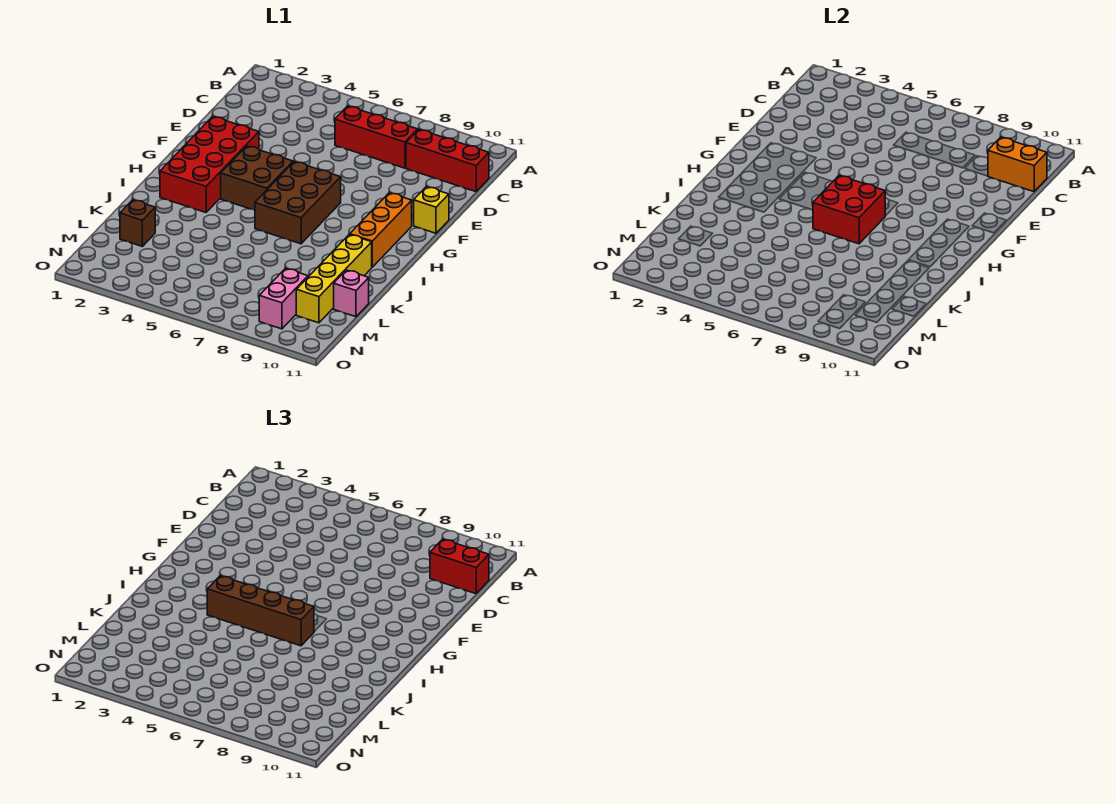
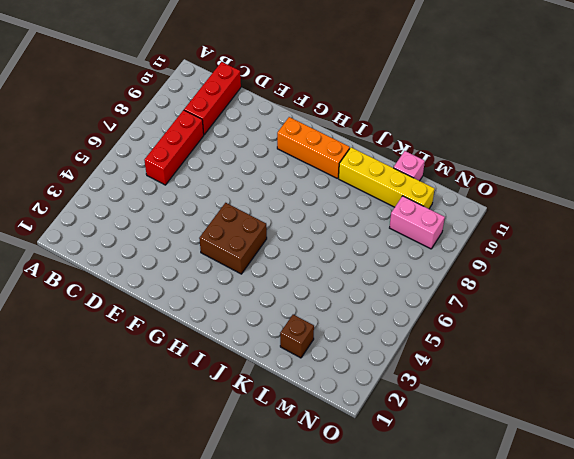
none -> red 2x4 brick [160,116,259,212]
none -> yellow 1x1 brick [414,187,449,233]
none -> brown 2x3 brick [255,162,341,244]

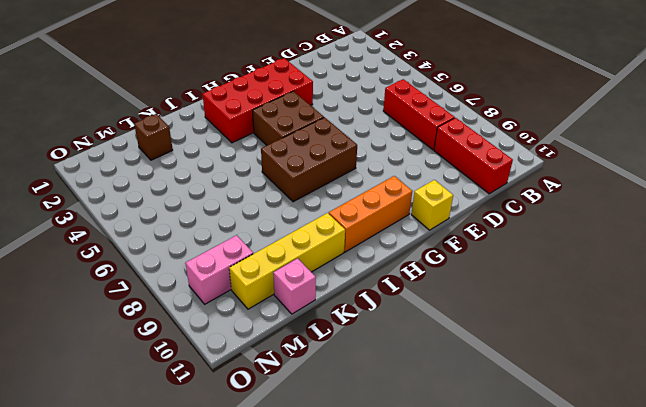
none -> orange 1x2 brick [988,137,1047,192]
none -> red 2x2 brick [813,176,885,244]
none -> red 1x2 brick [430,539,489,594]

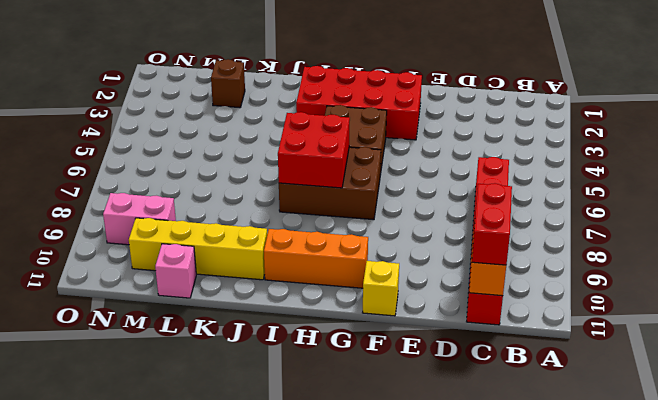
none -> brown 1x4 brick [207,576,314,646]

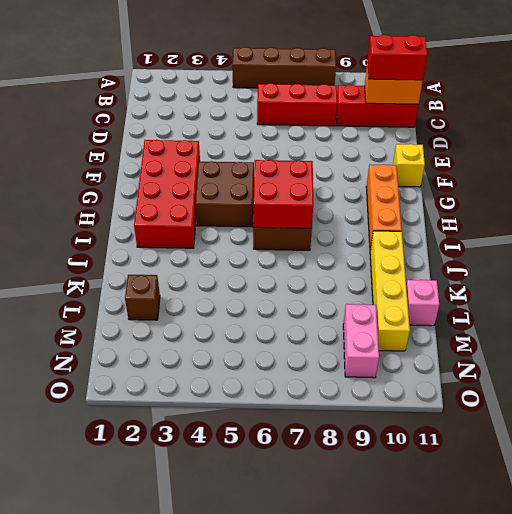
brown 1x4 brick [232,47,336,88] -> brown 1x4 brick moved to [207,576,314,646]

